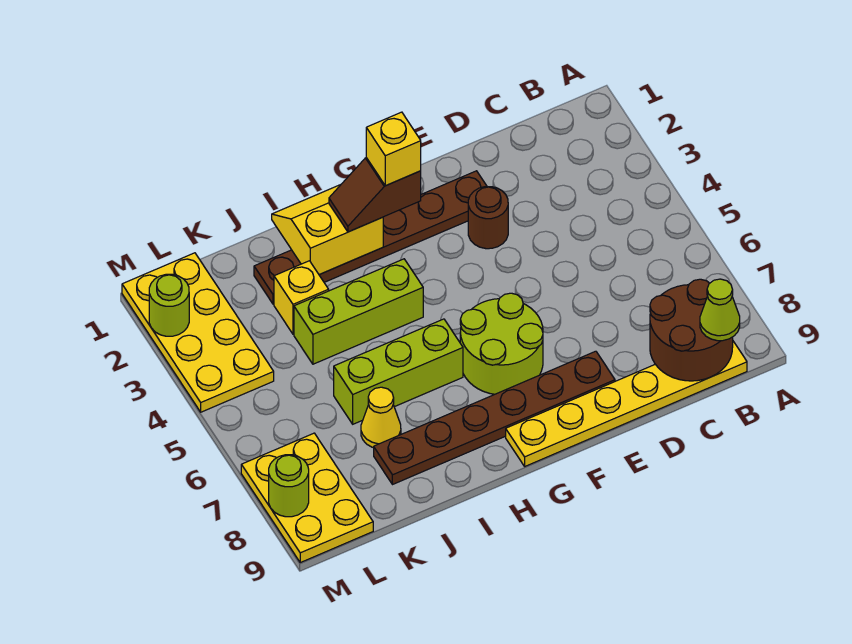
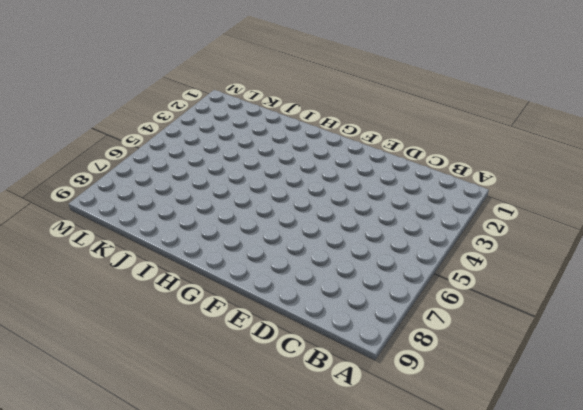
none -> yellow 1x6 plate [506,341,747,466]
none -> brown 1x6 plate [254,171,487,304]
none -> brown 1x1 round brick [468,187,508,249]

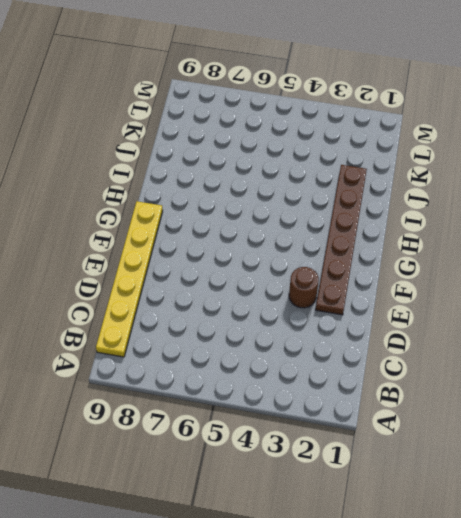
none -> brown 1x6 plate [374,351,615,485]
none -> lime 2x2 round brick [460,293,543,394]
none -> lime 1x3 brick [294,259,423,364]

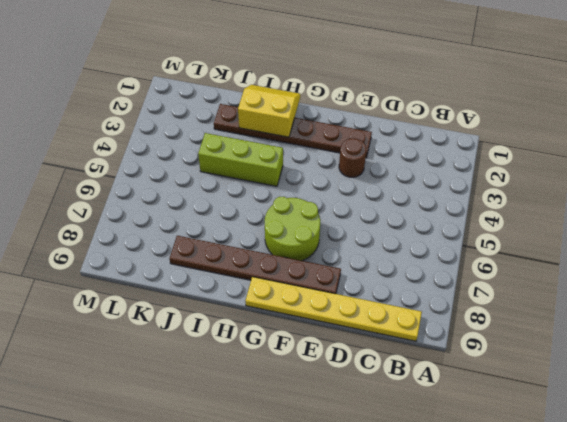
none -> lime 1x3 brick [334,319,463,424]
none -> yellow 1x1 brick [274,261,329,334]
none -> yellow 1x1 cone [361,387,401,448]

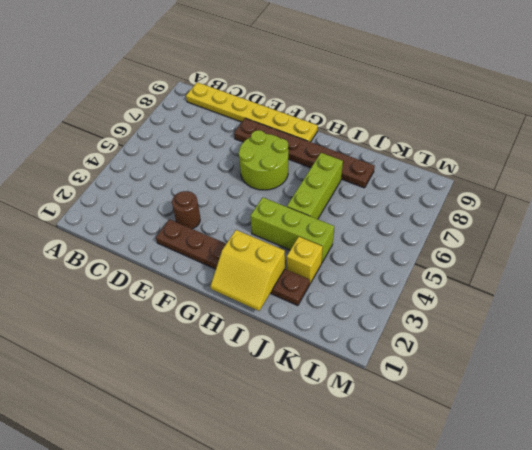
lime 1x3 brick [287,153,343,219] -> lime 1x3 brick turned to [334,319,463,424]
none -> yellow 1x1 cone [361,387,401,448]
none -> yellow 2x4 plate [122,253,274,412]
none -> yellow 2x3 plate [241,433,373,562]

